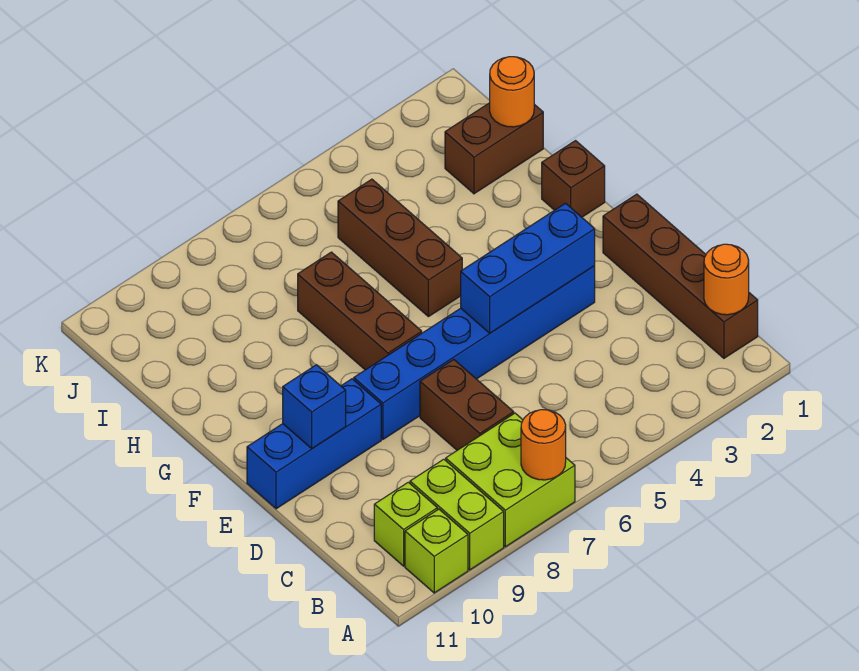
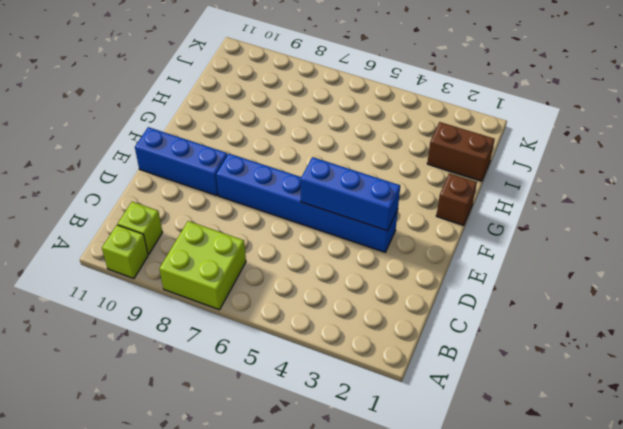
none -> lime 1x2 brick [410,459,504,570]
none -> brown 1x4 brick [603,194,758,358]
none -> brown 1x2 brick [420,360,514,450]

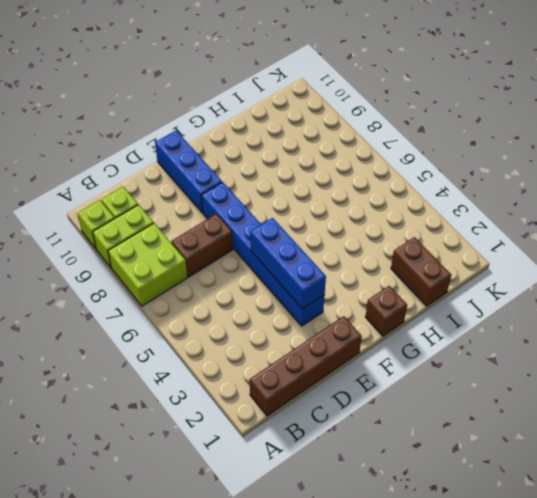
none -> brown 1x3 brick [298,252,422,370]
none -> brown 1x3 brick [338,179,462,317]
none -> orange 1x1 round brick [521,410,566,480]

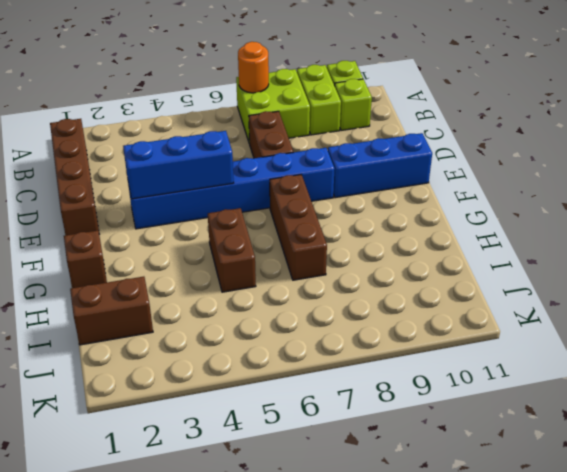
brown 1x2 brick [208,208,256,292] -> brown 1x3 brick [338,179,462,317]
none -> orange 1x1 round brick [704,244,749,315]
none -> blue 1x1 brick [283,365,346,448]
none -> orange 1x1 round brick [490,57,534,127]

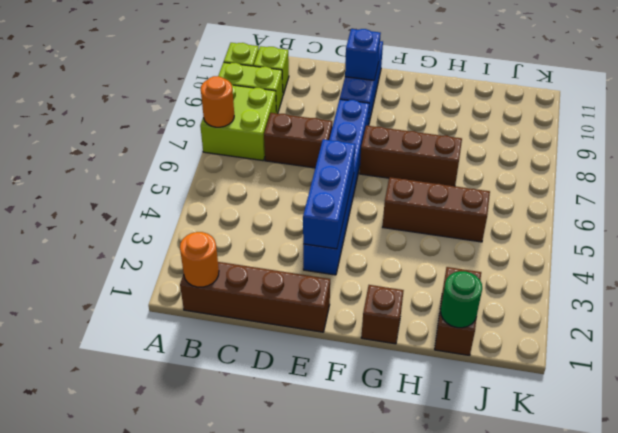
green 1x1 round brick [441,271,482,328] -> orange 1x1 round brick [490,57,534,127]

